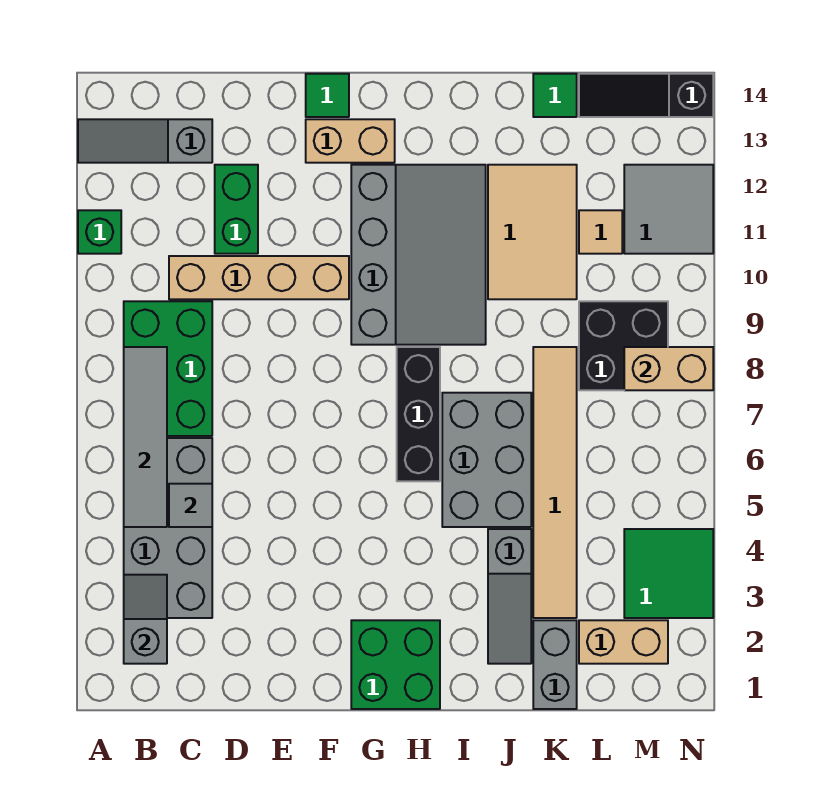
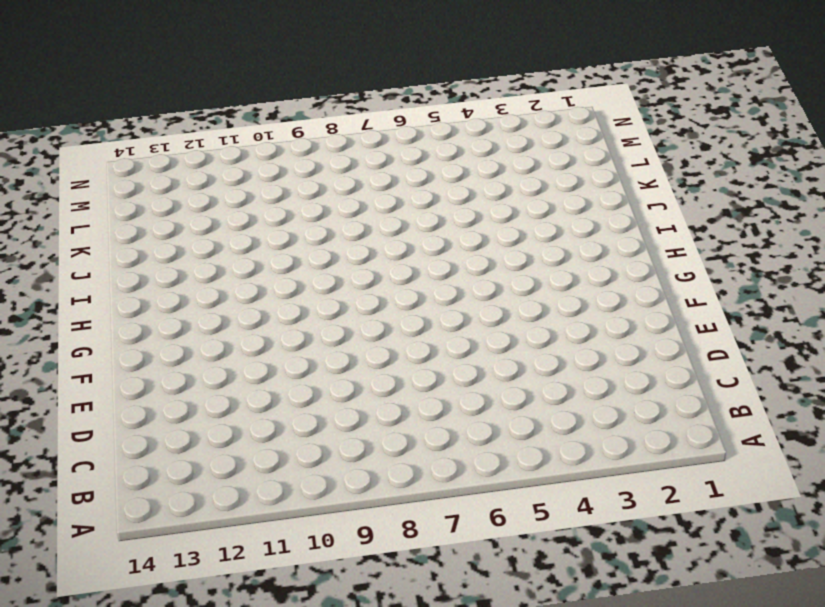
none -> green 1x1 brick [78,210,121,254]
none -> grey 1x3 slope [78,119,212,163]
none -> grey 2x4 brick [124,438,212,618]

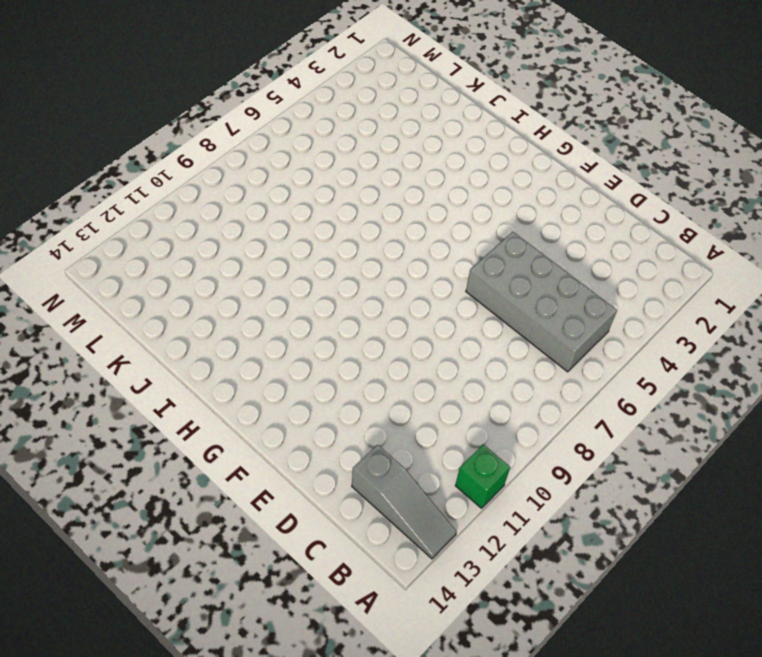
grey 2x4 brick [466,232,617,372] -> grey 2x4 brick turned to [124,438,212,618]
none -> green 2x3 brick [124,301,212,436]
none -> tan 1x4 brick [169,256,349,299]
none -> green 1x2 brick [215,165,258,254]

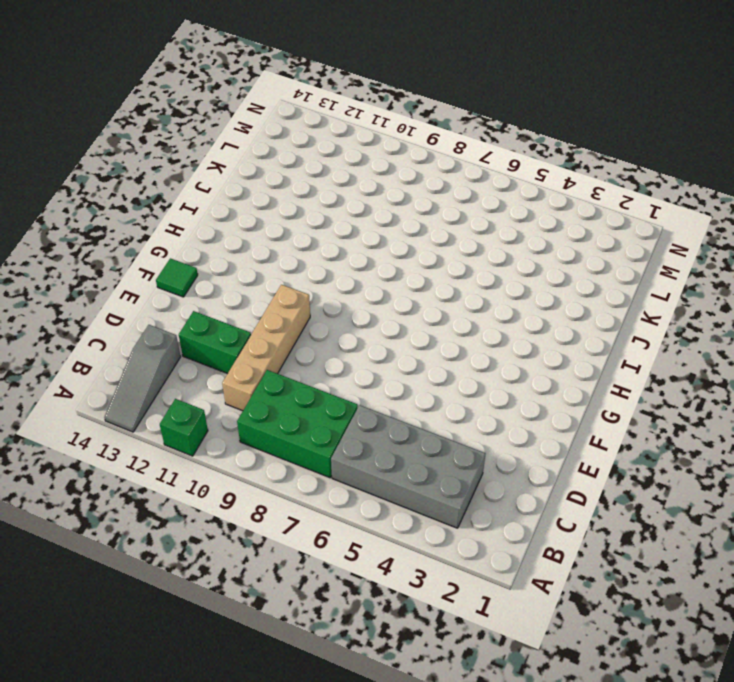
none -> tan 1x2 brick [306,119,395,163]
none -> green 2x2 brick [351,620,440,709]
none -> grey 3x4 slope [351,165,486,345]

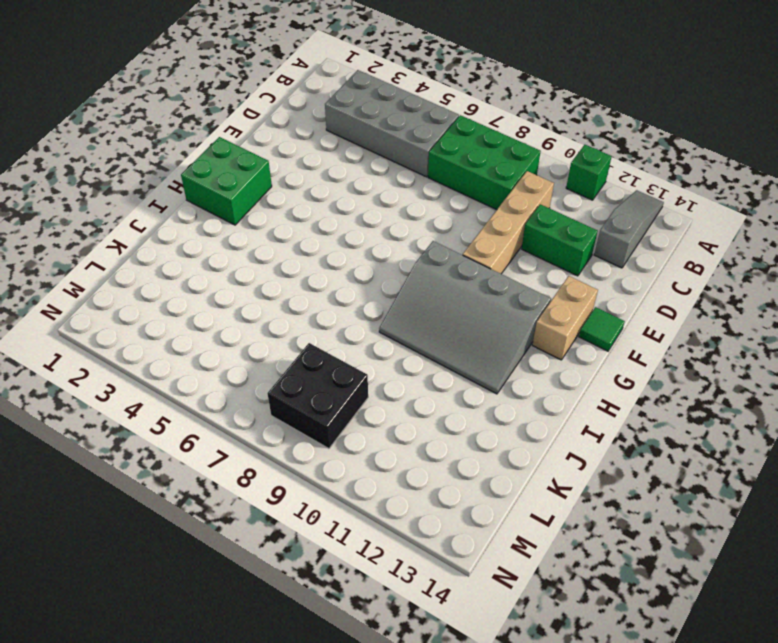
none -> black 1x3 brick [397,347,440,481]
none -> grey 2x3 brick [442,393,531,527]
none -> grey 1x3 slope [488,529,531,664]

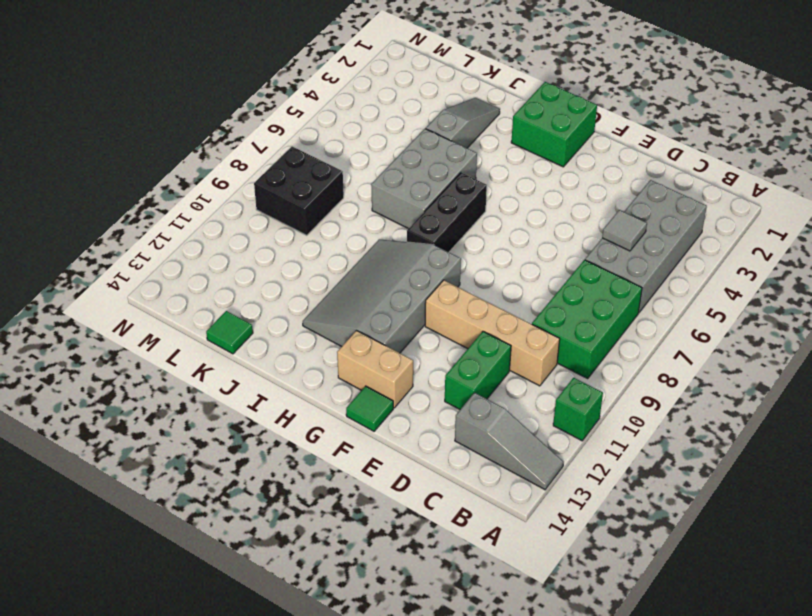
none -> tan 2x3 tile [488,165,577,299]
none -> grey 1x2 brick [533,620,577,709]
none -> tan 1x6 tile [533,347,577,618]

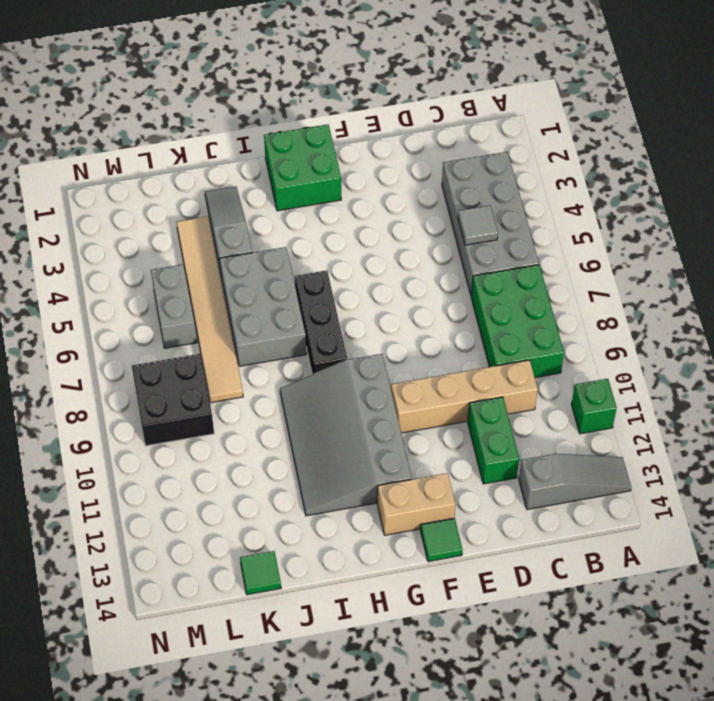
grey 1x2 brick [151,264,197,348] -> grey 1x2 brick moved to [533,620,577,709]
none -> tan 2x3 tile [488,165,577,299]
none -> tan 1x2 brick [579,620,668,664]
none -> tan 1x1 tile [579,210,622,254]

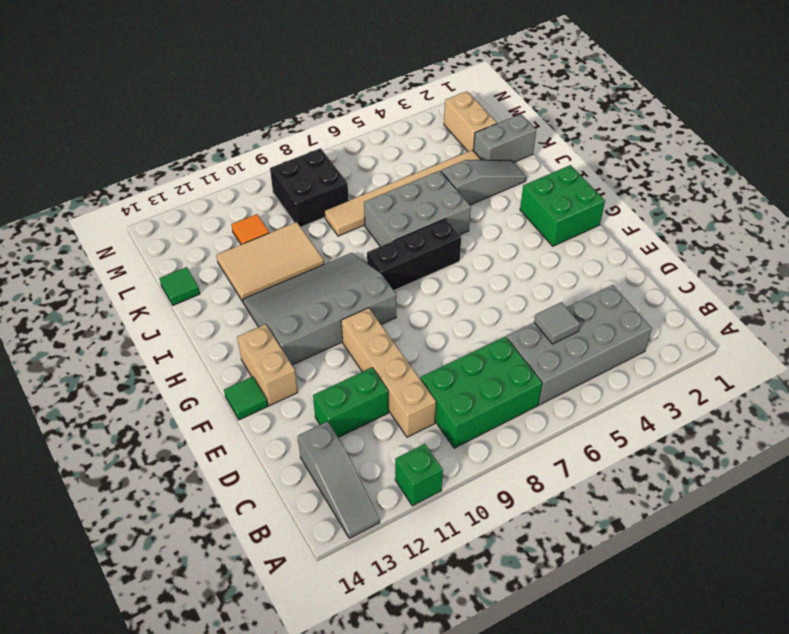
orange 1x1 tile [231,214,269,244] -> tan 1x1 tile [579,210,622,254]
none -> black 1x3 slope [579,74,713,117]
none -> green 2x2 tile [624,529,713,618]
none -> grey 2x2 tile [624,165,713,254]

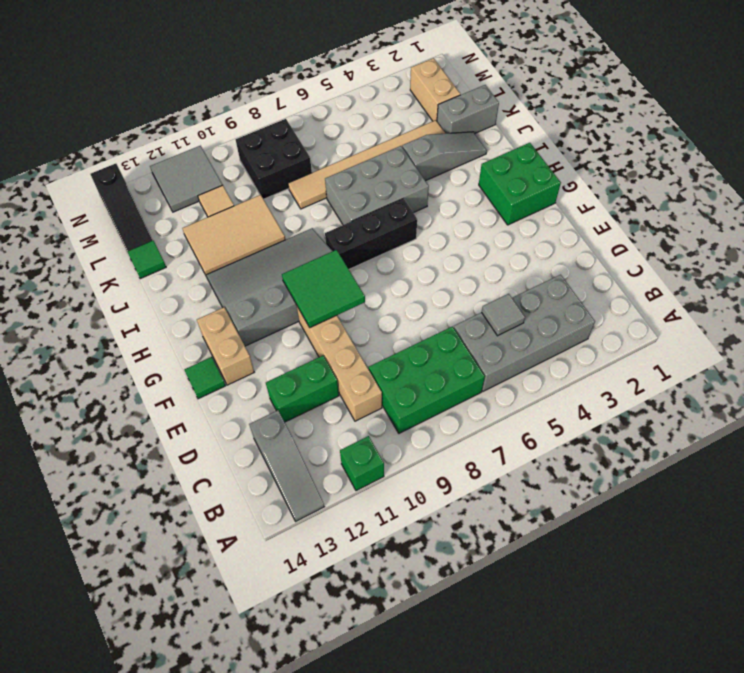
green 2x2 tile [282,250,365,328] -> green 2x2 tile moved to [624,529,713,618]
none -> grey 1x2 slope [124,575,167,664]
none -> grey 1x4 tile [124,347,167,527]
none -> tan 1x2 brick [624,347,713,390]

